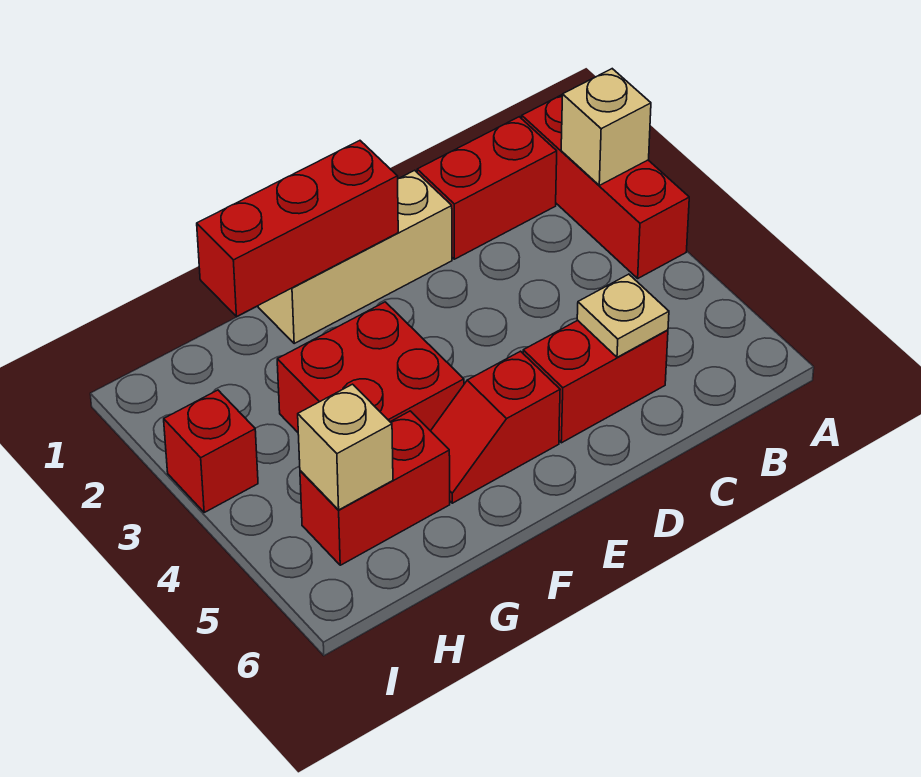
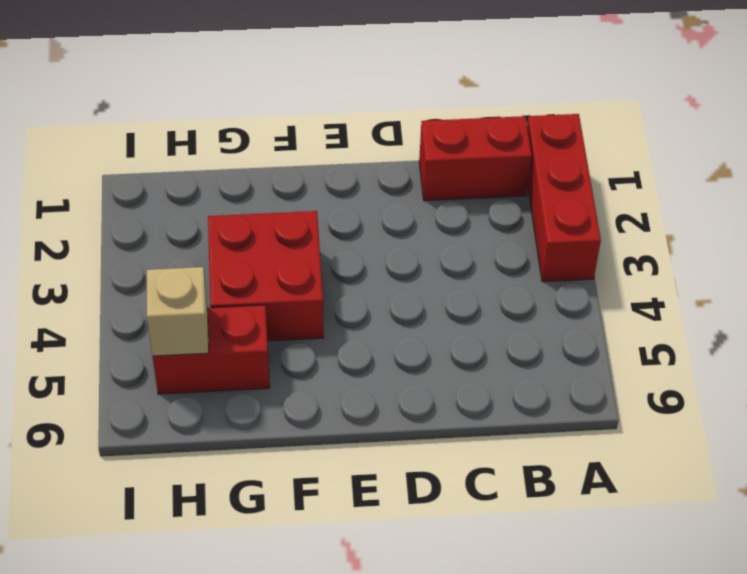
none -> red 1x2 brick [523,320,668,443]
none -> tan 1x3 brick [258,170,452,343]
none -> red 1x2 slope [431,351,560,503]

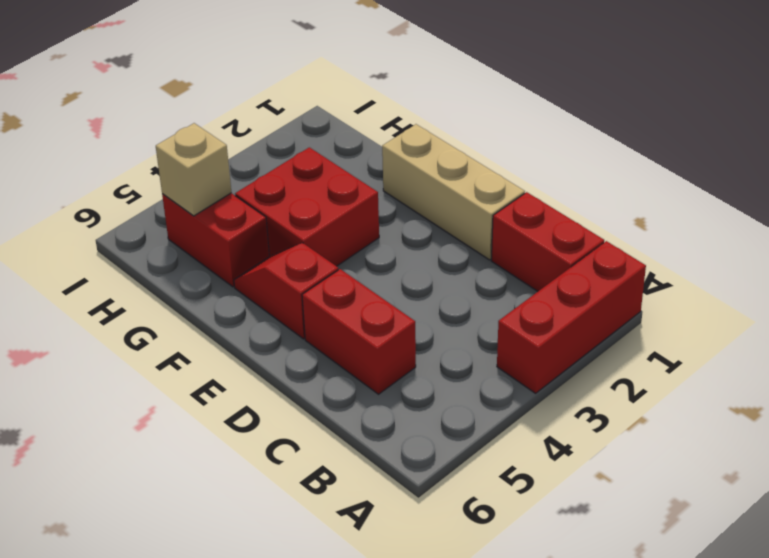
none -> red 1x1 brick [164,390,258,512]
none -> tan 1x1 brick [561,69,651,185]
none -> tan 1x1 plate [577,274,669,357]

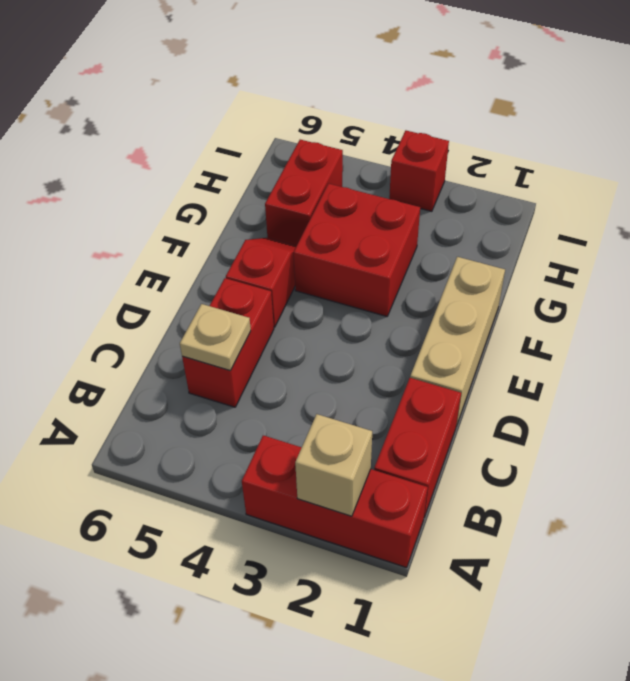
none -> red 1x3 brick [197,141,398,317]
none -> tan 1x1 brick [298,384,393,510]

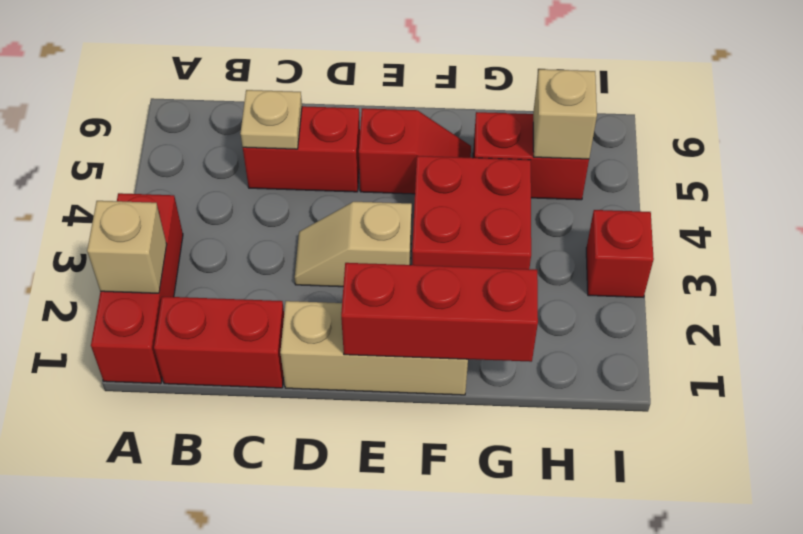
tan 1x2 slope [295,202,412,287] -> none

